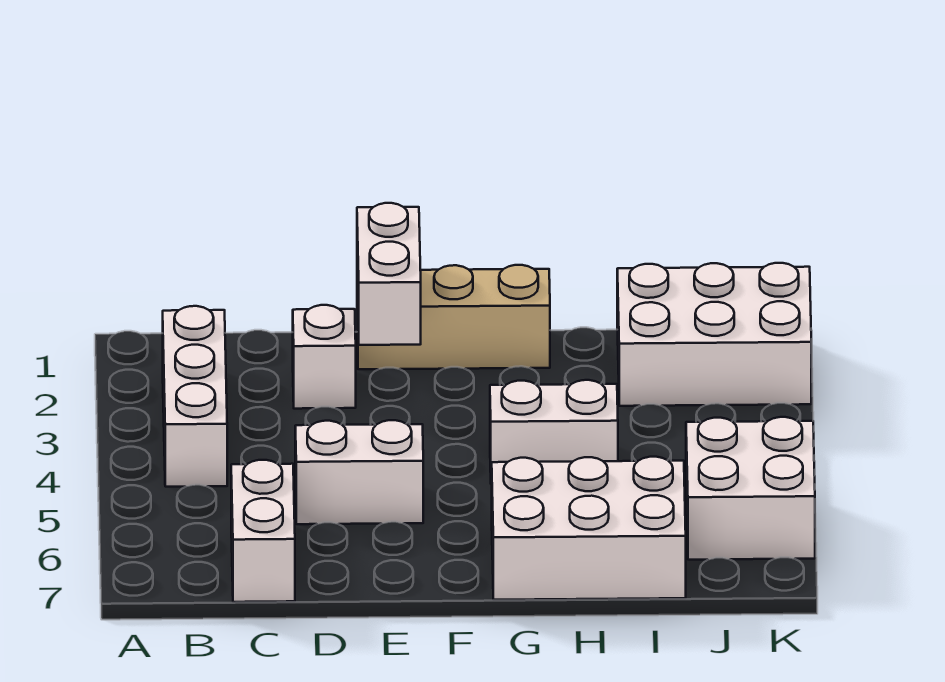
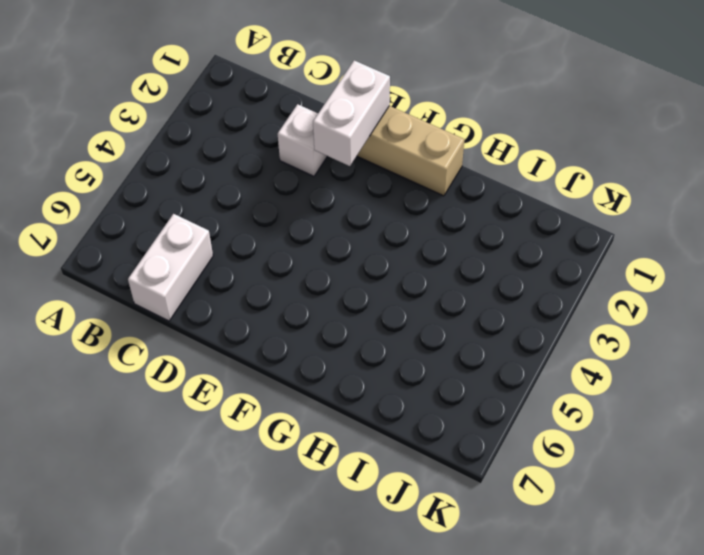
none -> white 1x3 brick [163,306,227,487]
none -> white 1x2 brick [295,420,423,524]

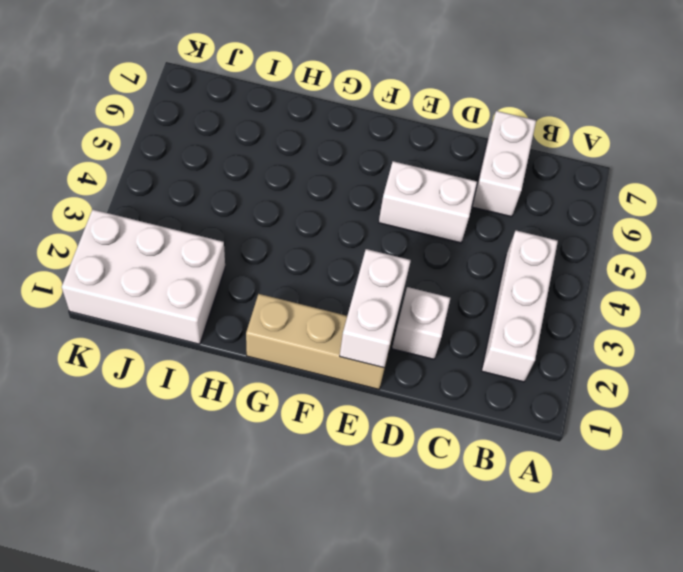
none -> white 1x2 brick [490,380,618,484]
none -> white 2x3 brick [492,457,686,600]

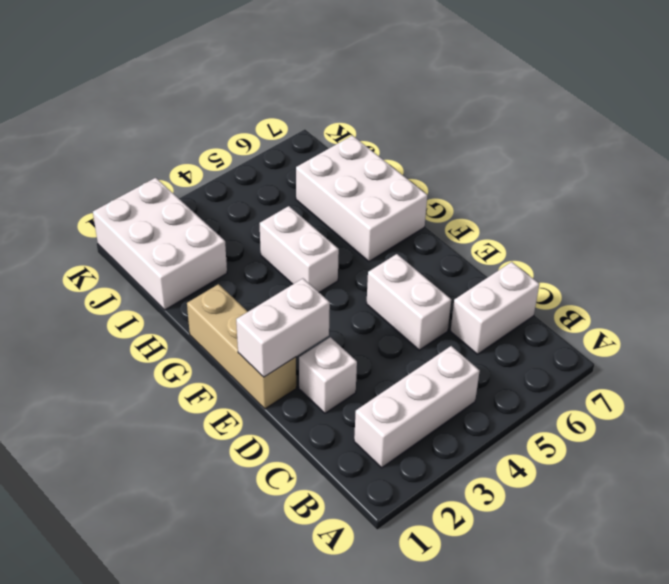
none -> white 2x2 brick [686,417,815,560]

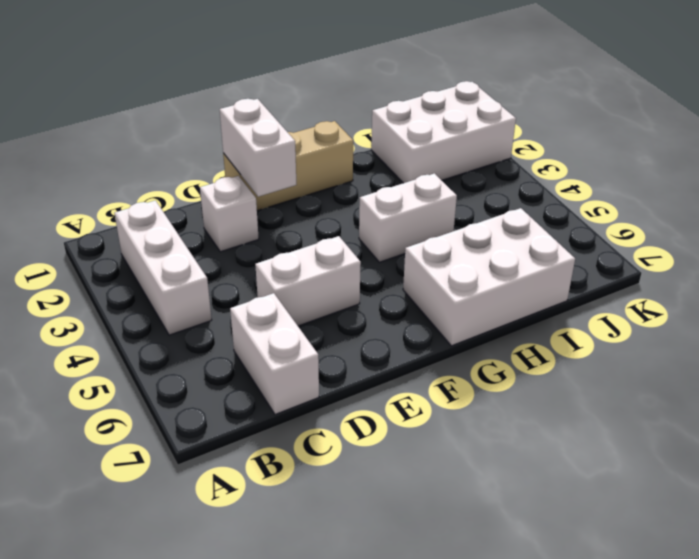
none -> white 2x2 brick [686,417,815,560]

